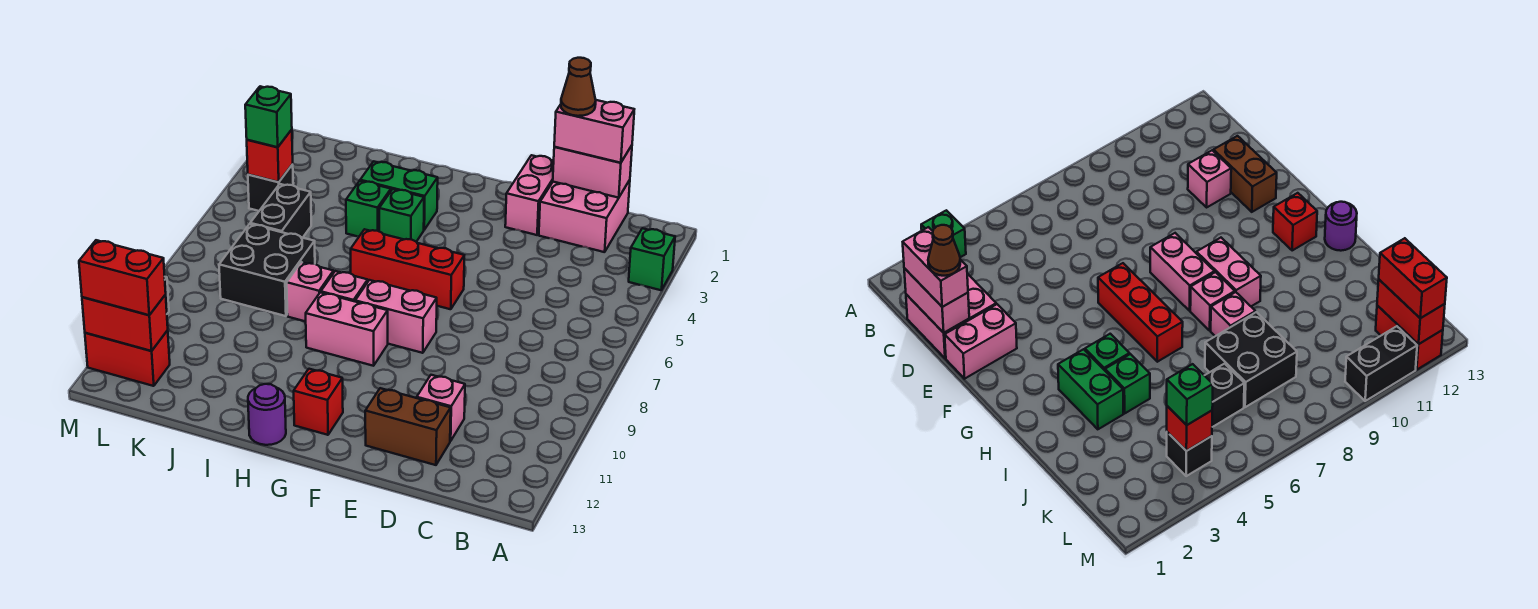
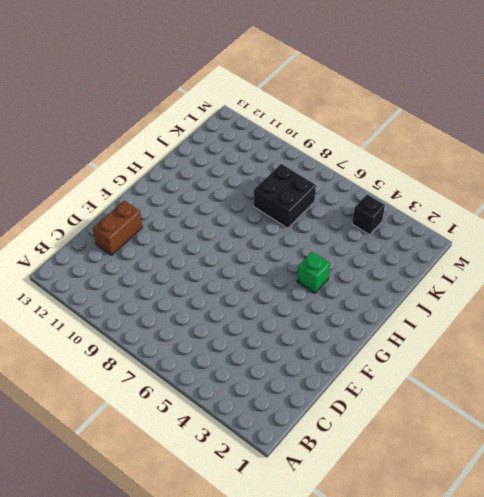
none -> green 1x1 brick [629,228,675,290]
none -> pink 2x2 brick [539,180,630,252]
none -> pink 1x1 brick [417,375,465,441]

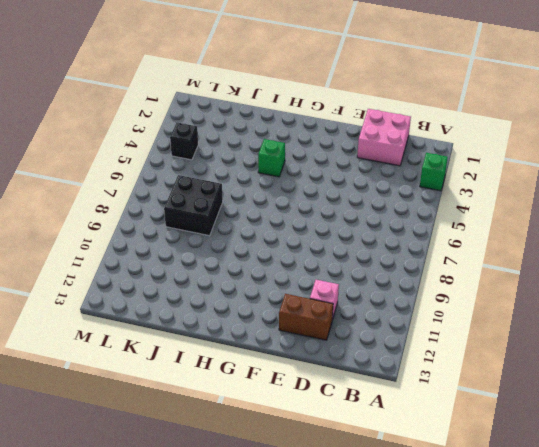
none -> pink 1x2 brick [505,155,554,235]
none -> red 1x3 brick [351,229,464,309]
none -> pink 1x2 brick [355,280,437,353]

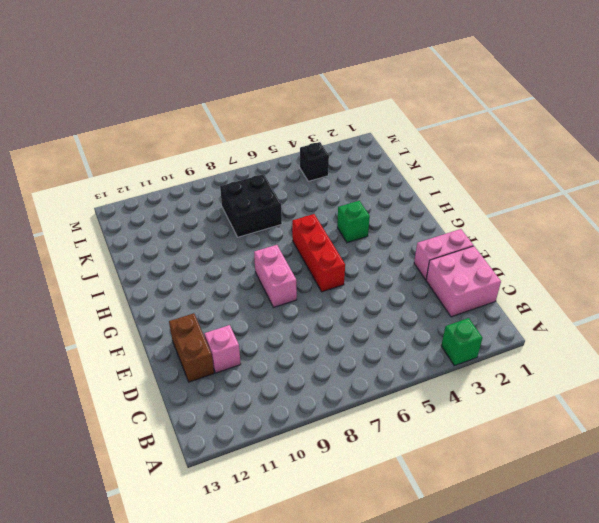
none -> pink 1x2 brick [306,292,388,366]
none -> red 1x1 brick [294,369,343,435]
none -> green 1x2 brick [360,161,438,230]

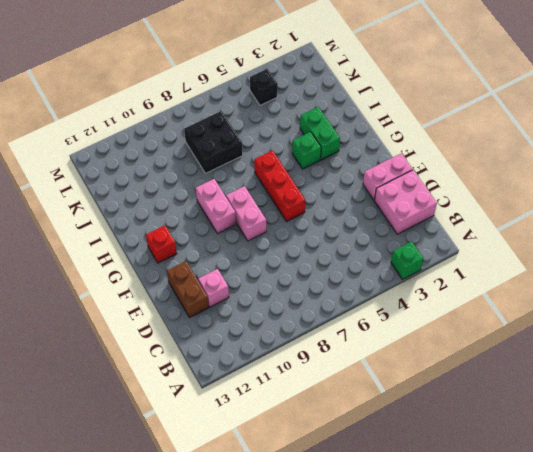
none -> pink 1x1 brick [321,271,368,301]
none -> purple 1x1 round brick [248,384,286,445]
none -> green 1x1 brick [346,181,391,236]

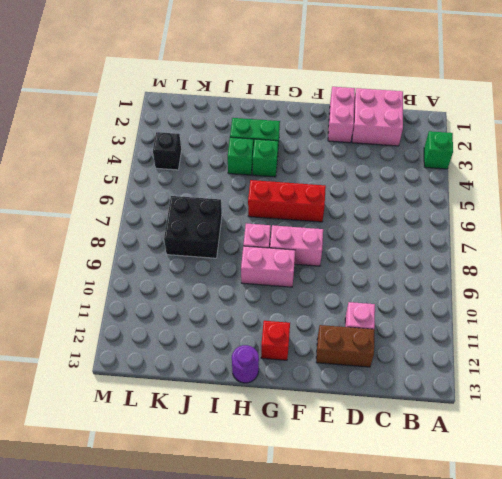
none -> pink 1x1 brick [287,262,333,322]
none -> black 1x2 brick [250,184,311,238]
none -> red 1x2 brick [85,330,170,386]

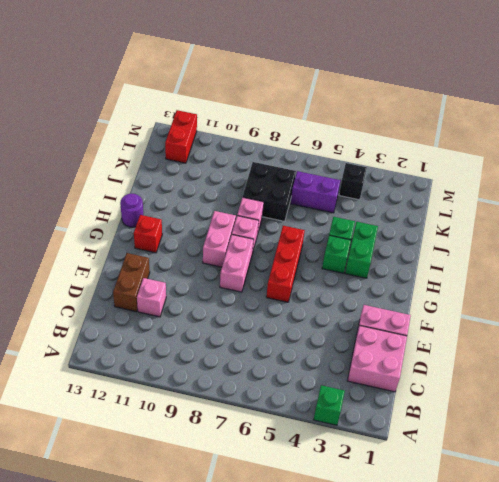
purple 1x2 brick [291,171,340,213] -> black 1x2 brick [250,184,311,238]
none -> black 1x2 brick [1345,326,1417,401]
none -> pink 1x2 brick [553,146,632,198]
none -> red 1x1 brick [247,130,293,182]

